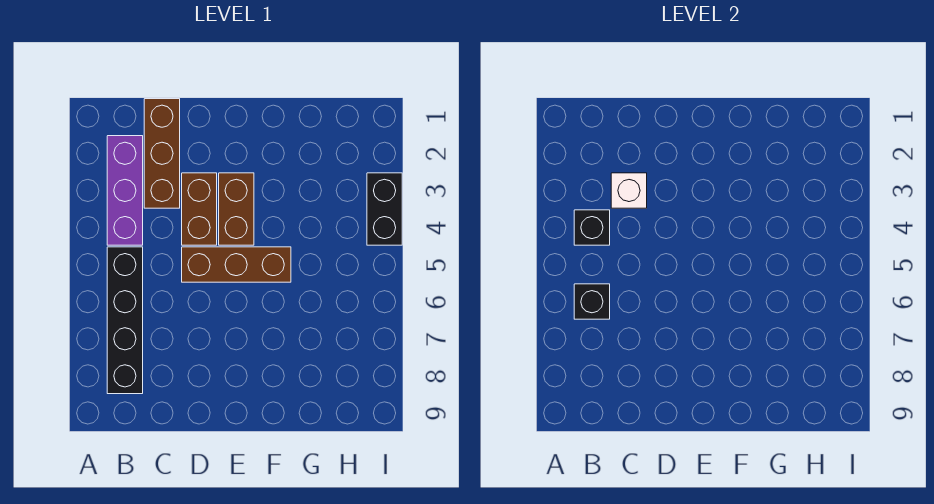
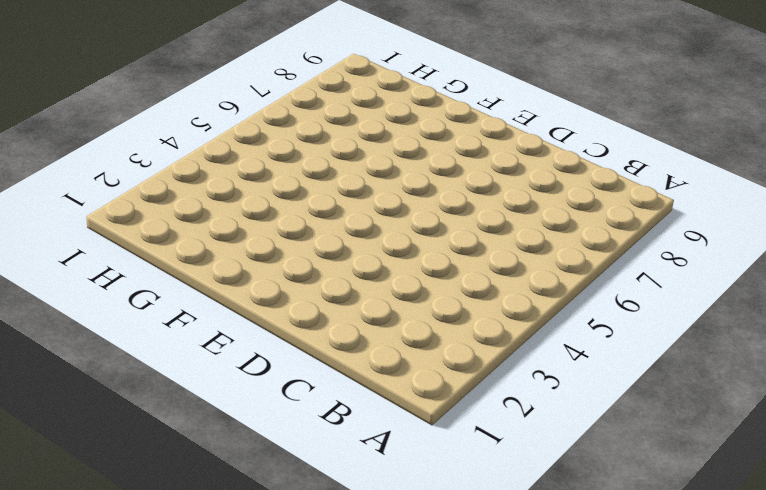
none -> purple 1x3 brick [107,136,143,245]
none -> black 1x4 brick [107,247,143,394]

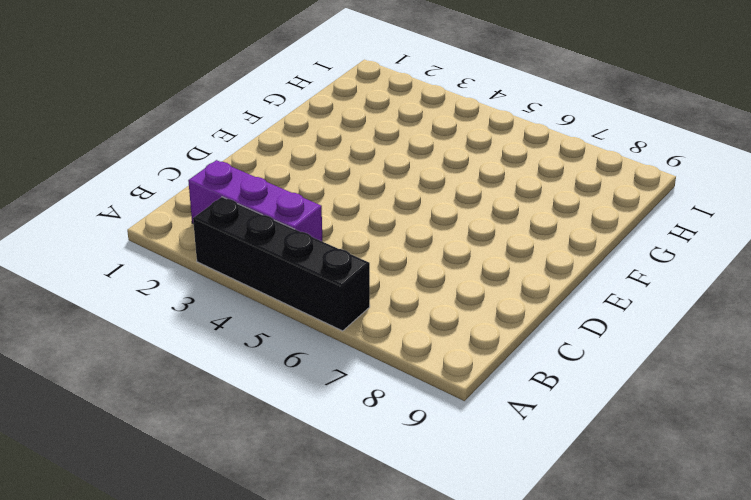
black 1x4 brick [193,197,370,331] -> black 1x4 brick moved to [107,247,143,394]
none -> brown 1x3 brick [144,99,180,208]
none -> brown 1x2 brick [182,173,217,245]

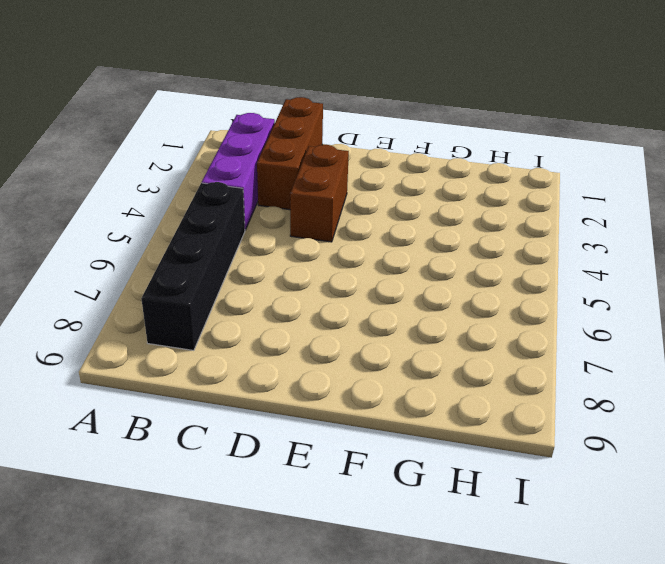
none -> brown 1x3 brick [182,247,291,282]
none -> brown 1x2 brick [219,173,254,245]

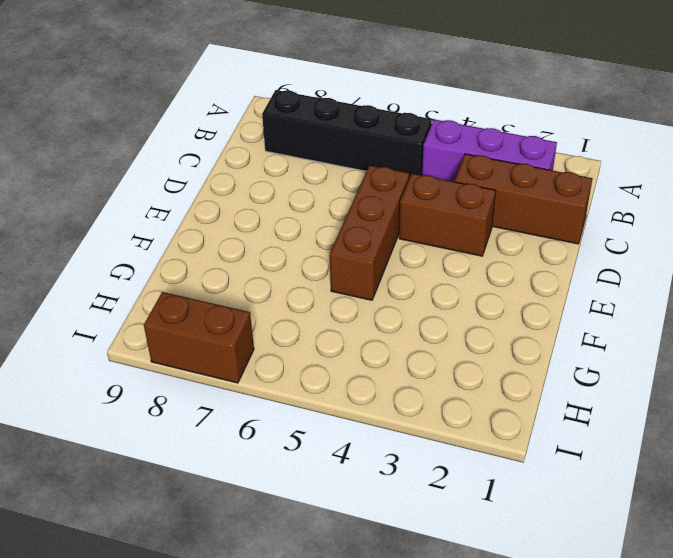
brown 1x2 brick [144,292,254,383] -> brown 1x2 brick moved to [219,173,254,245]
none -> black 1x2 brick [367,173,402,245]
none -> black 1x1 brick [574,210,610,245]

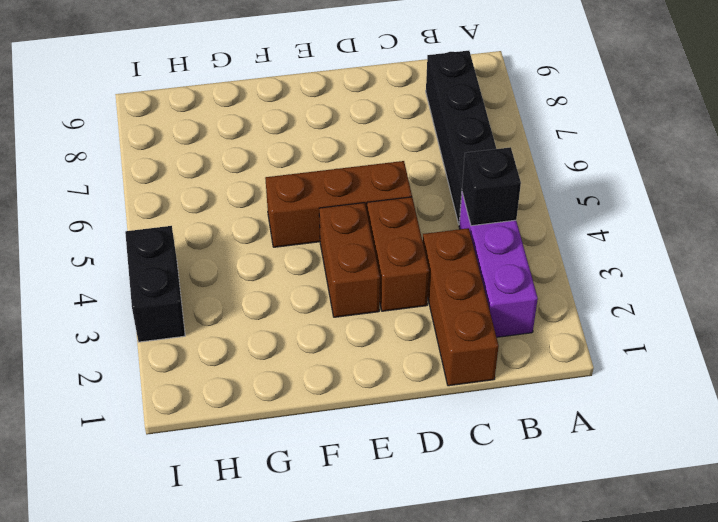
none -> black 1x1 brick [574,284,610,319]
none -> white 1x1 brick [611,173,647,208]

